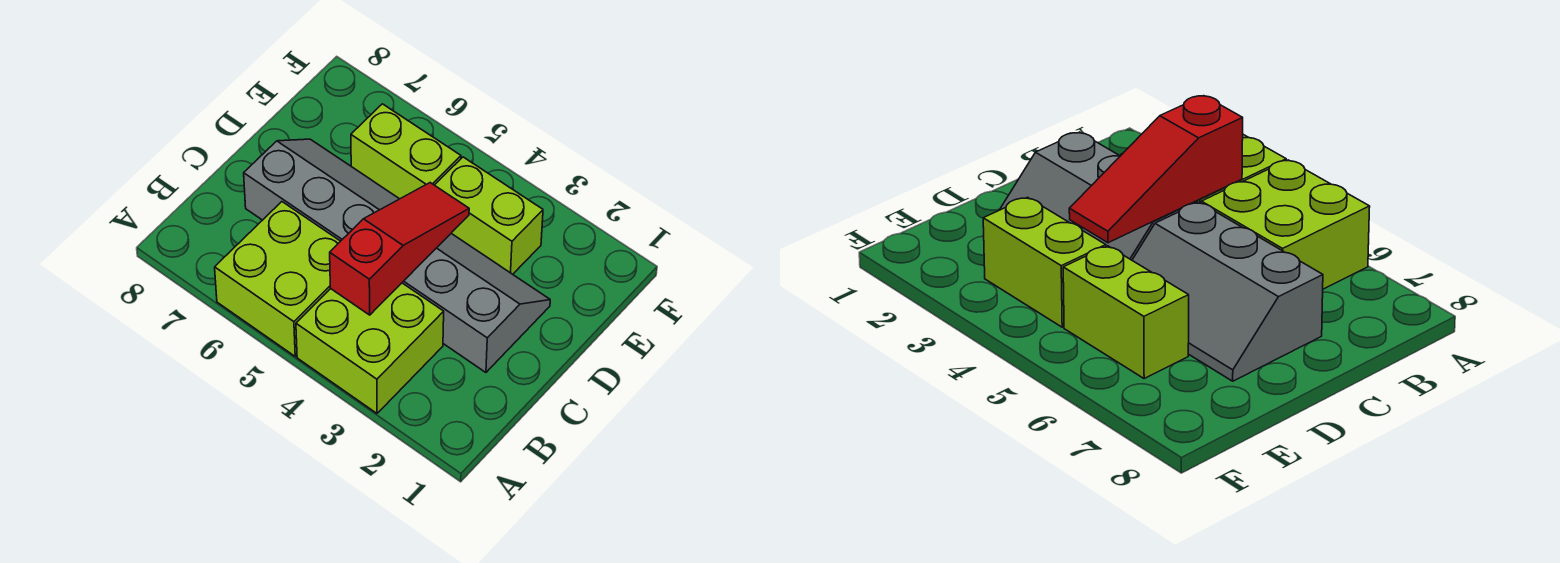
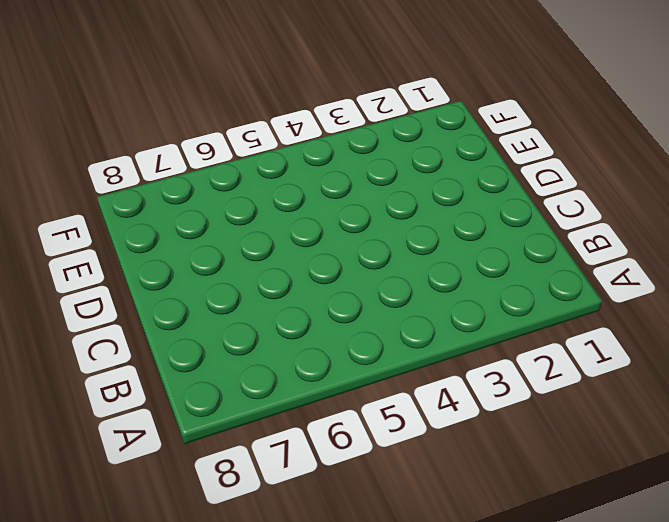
none -> lime 2x2 brick [296,283,444,413]
none -> lime 2x2 brick [215,202,340,356]

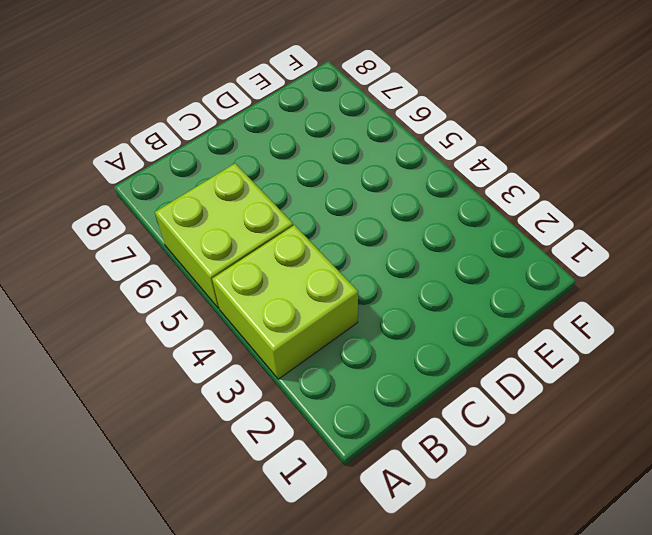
none -> grey 2x3 slope [402,234,550,372]
none -> grey 2x3 slope [244,139,399,241]

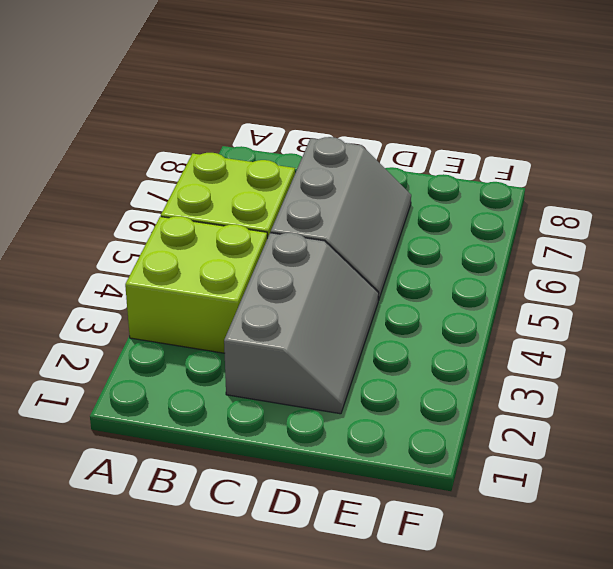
none -> lime 1x2 brick [435,157,543,274]
none -> lime 1x2 brick [351,104,461,199]

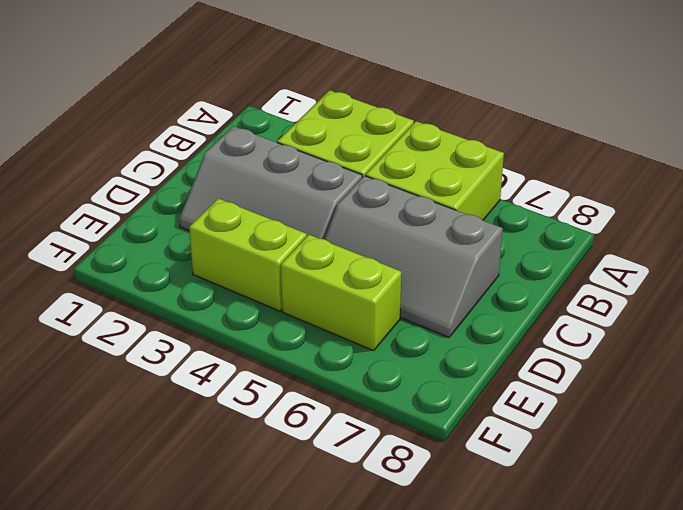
none -> red 1x3 slope [330,183,469,315]

